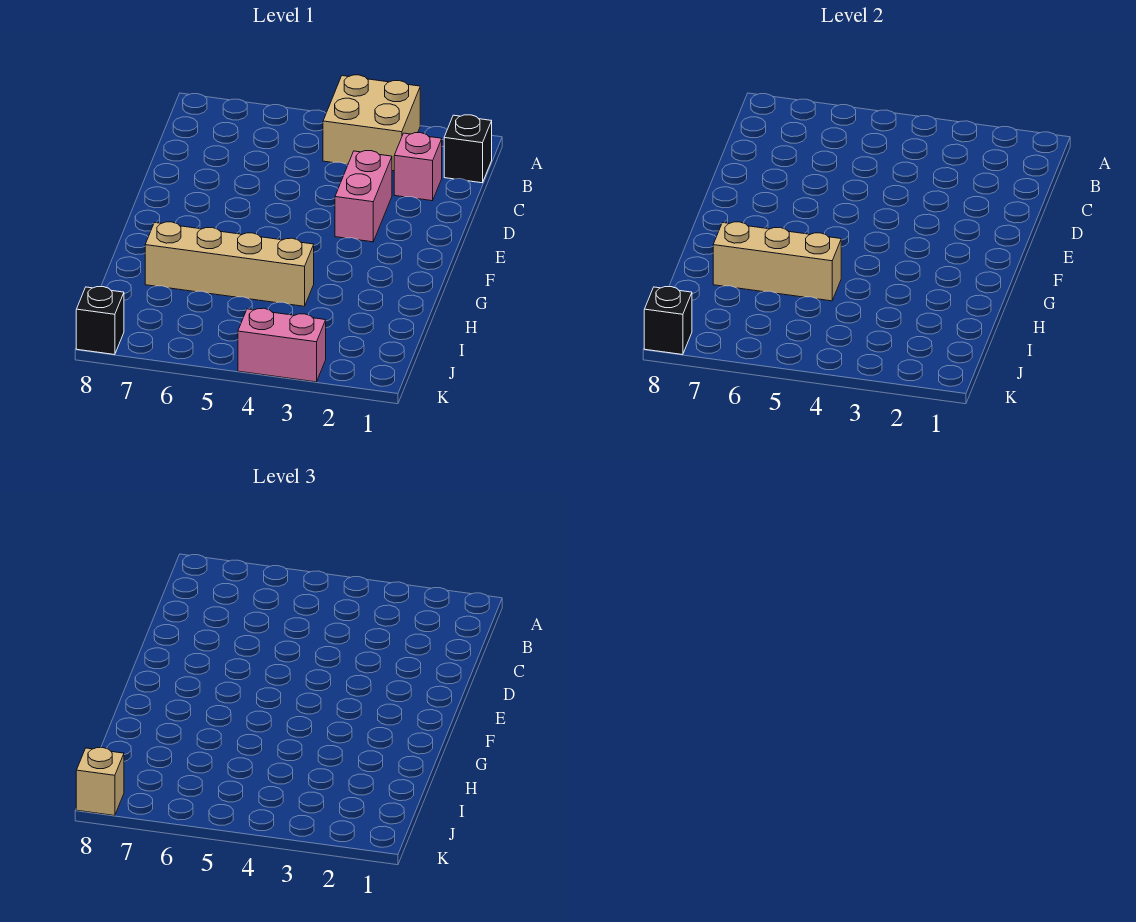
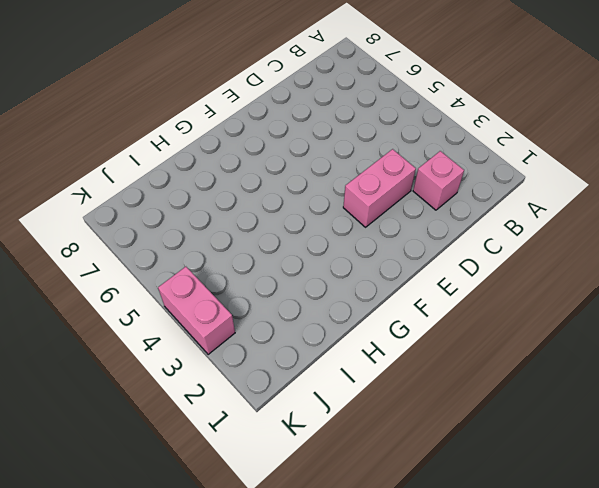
none -> tan 2x2 brick [323,75,420,171]
none -> black 1x1 brick [444,115,492,183]

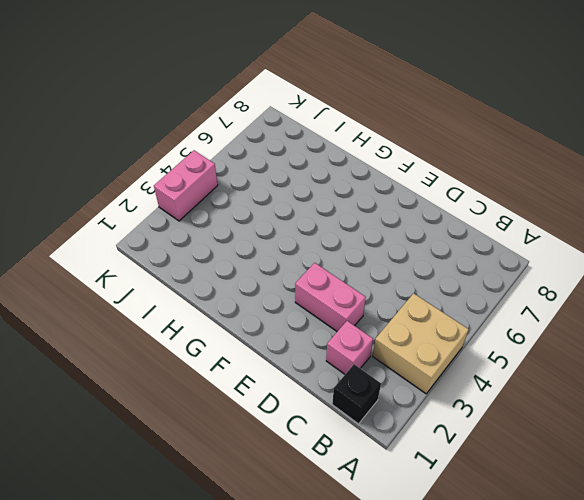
none -> tan 1x4 brick [145,222,314,306]
none -> black 1x1 brick [76,287,124,355]

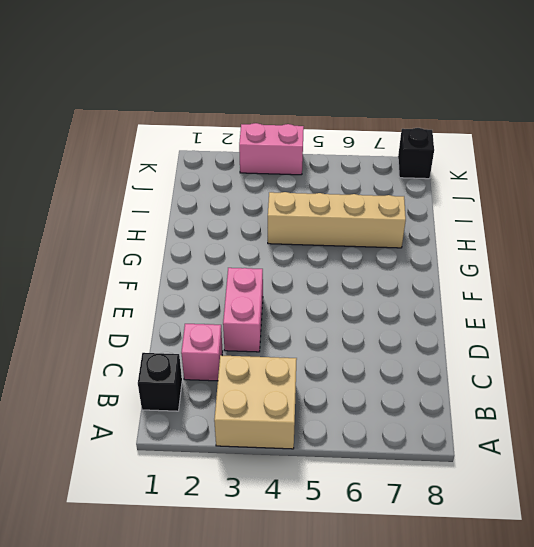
none -> tan 1x3 brick [713,222,841,301]
none -> black 1x1 brick [644,287,692,355]

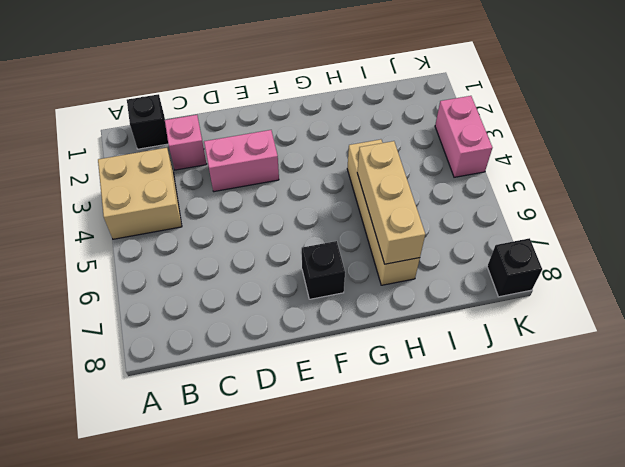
black 1x1 brick [302,241,345,299] -> black 1x1 brick moved to [644,287,692,355]
none -> tan 1x1 brick [76,748,124,816]

